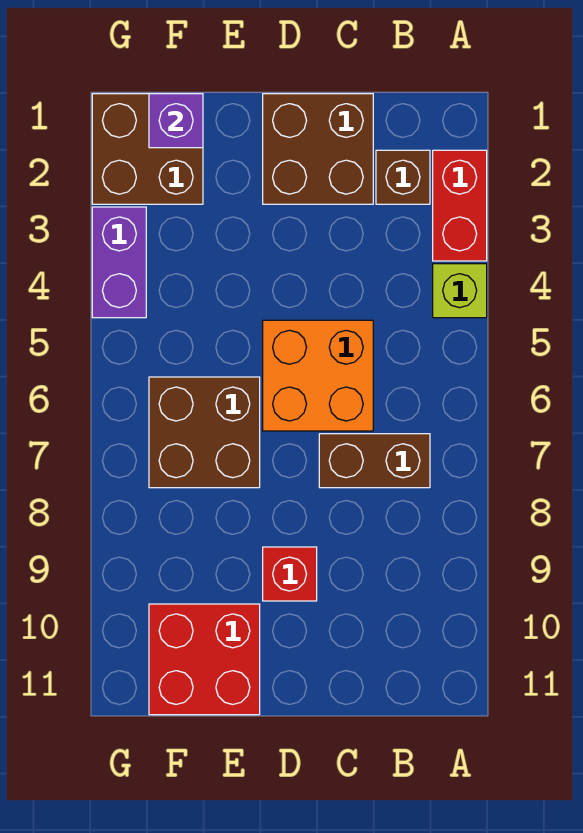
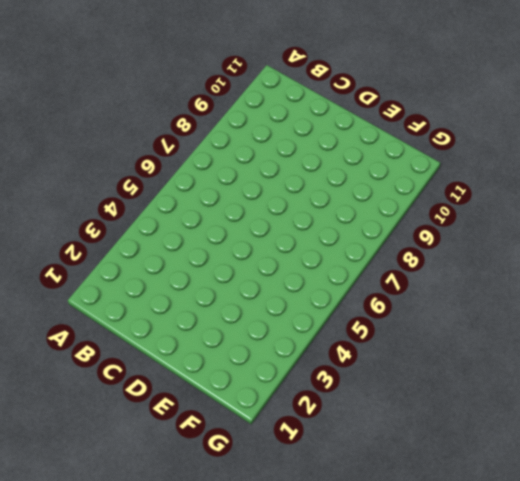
none -> red 1x2 brick [433,150,487,261]
none -> lime 1x1 brick [433,264,487,318]
none -> brown 1x1 brick [376,150,430,204]

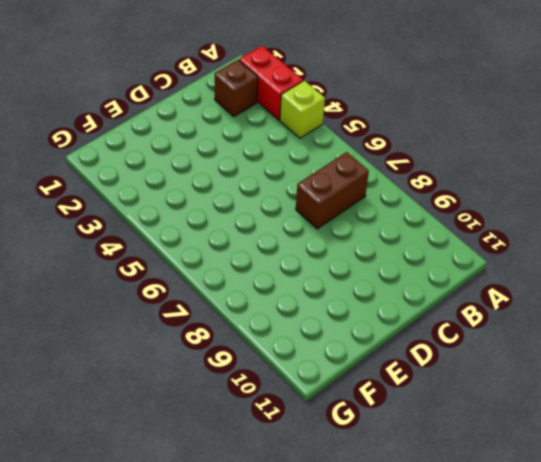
none -> brown 2x2 brick [263,94,373,204]
none -> orange 2x2 brick [263,320,373,431]
none -> red 1x1 brick [263,547,317,601]

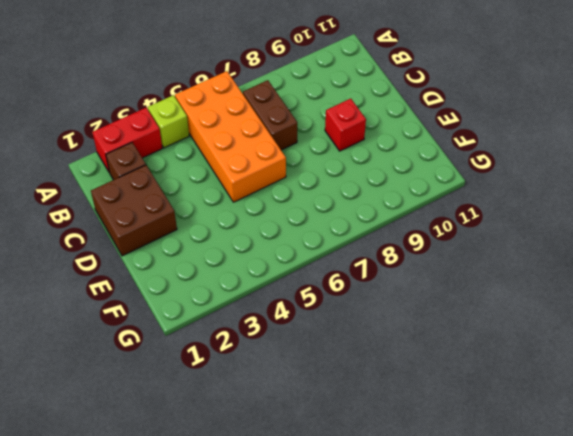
orange 2x4 brick [175,71,286,202] -> orange 2x2 brick [263,320,373,431]
none -> brown 2x2 brick [149,377,260,488]
none -> red 2x2 brick [149,604,260,715]
none -> brown 2x2 brick [92,94,203,204]

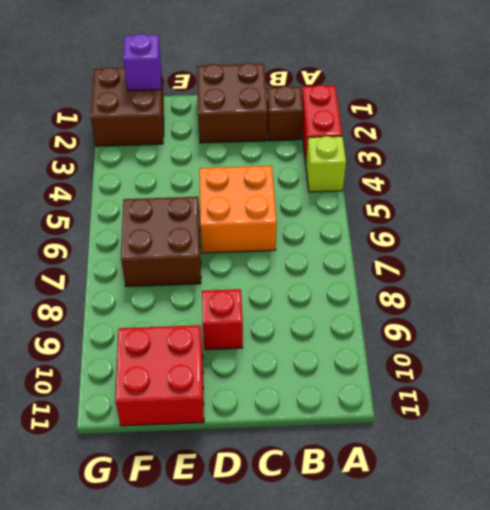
none -> brown 1x2 brick [319,434,430,488]
none -> purple 1x2 brick [92,207,146,318]

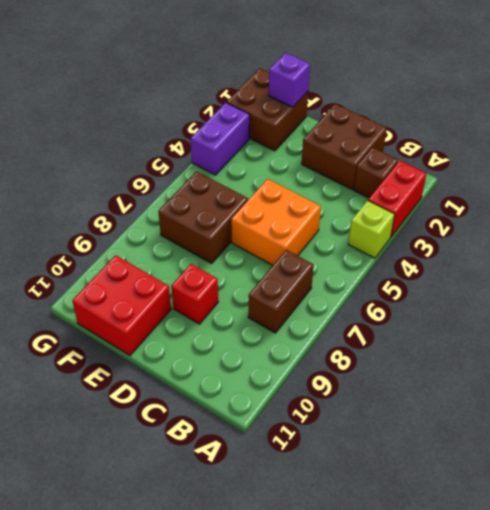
brown 1x2 brick [248,250,313,333] -> brown 1x2 brick turned to [319,434,430,488]

